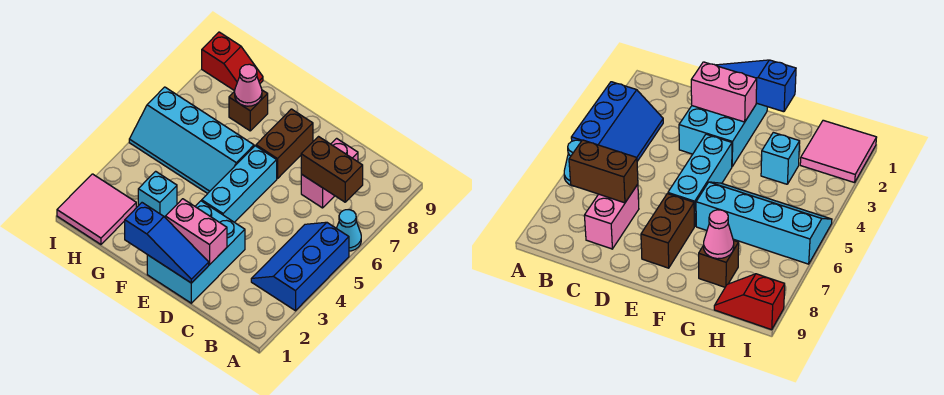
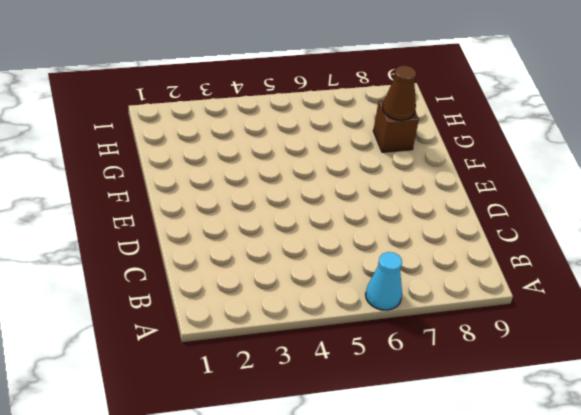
brown 1x1 cone [383,66,416,120] -> pink 1x1 cone [235,64,262,106]
none -> blue 2x3 slope [251,222,349,311]
none -> pink 1x2 brick [301,138,358,208]
none -> cyan 2x3 brick [147,201,245,303]

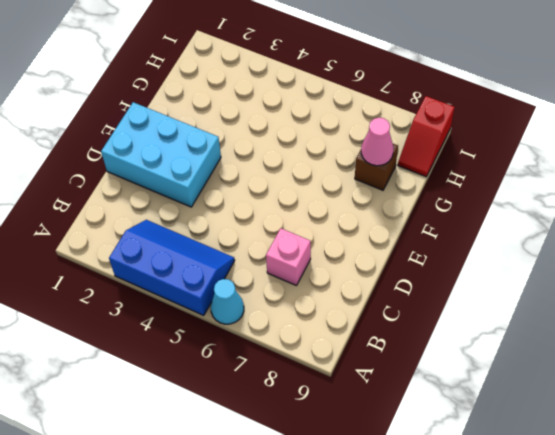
pink 1x1 brick [266,229,311,286] -> pink 1x2 brick [301,138,358,208]
none -> cyan 1x3 brick [202,146,277,222]
none -> brown 1x2 brick [256,109,313,179]
none -> cyan 2x4 slope [129,87,254,194]

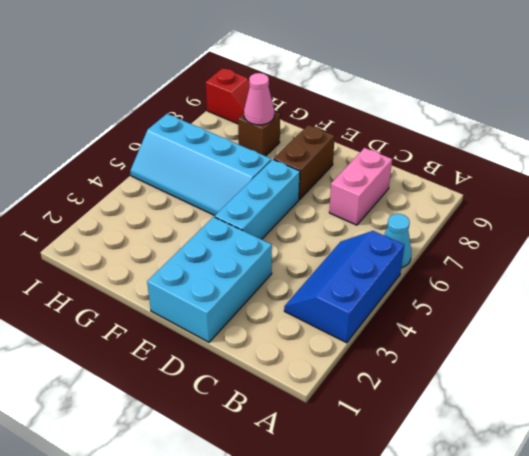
none -> cyan 1x1 brick [138,171,177,217]
none -> pink 2x2 tile [57,174,136,244]
none -> brown 1x2 brick [301,137,363,202]

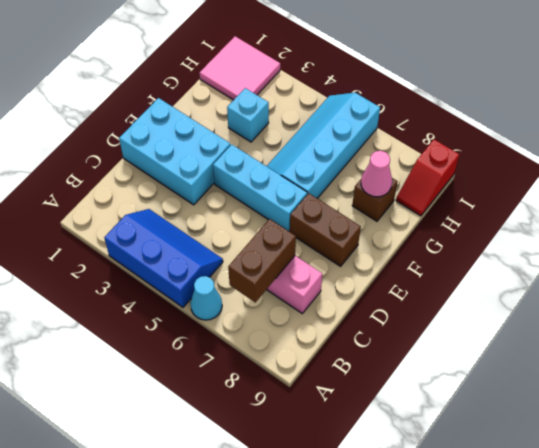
none -> blue 1x3 slope [125,203,209,283]
none -> pink 1x2 brick [165,199,227,265]

